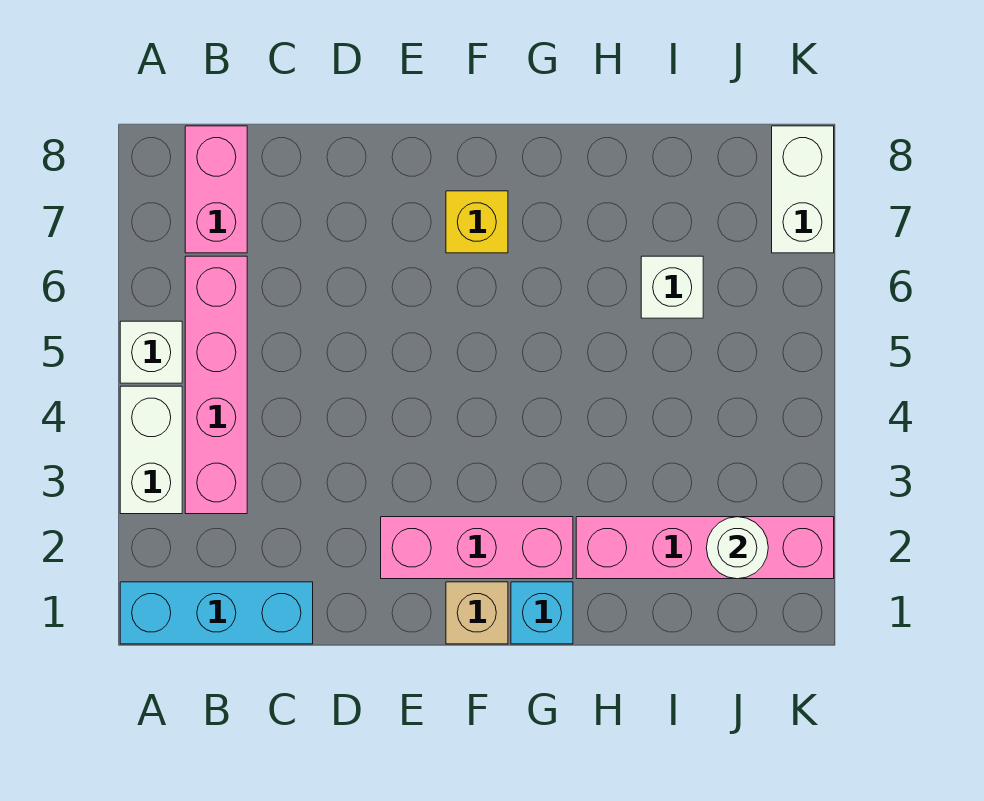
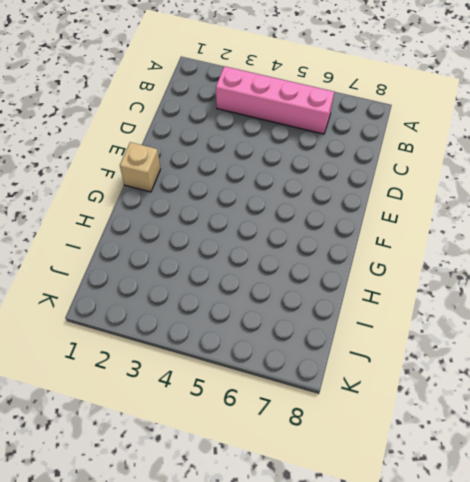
none -> cyan 1x3 brick [120,582,313,644]
none -> white 1x2 brick [120,386,182,514]
none -> white 1x1 brick [120,321,182,383]

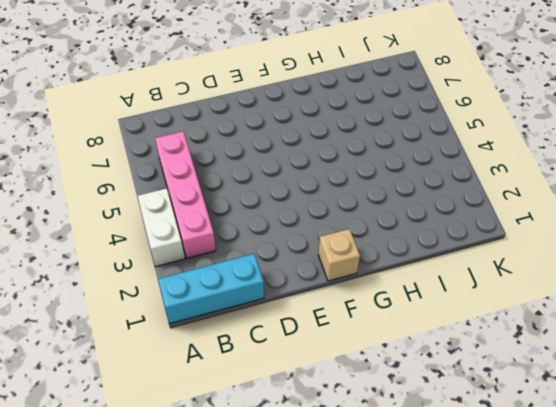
none -> white 1x1 brick [120,321,182,383]
none -> pink 1x2 brick [185,126,247,253]
none -> pink 1x3 brick [381,517,573,579]

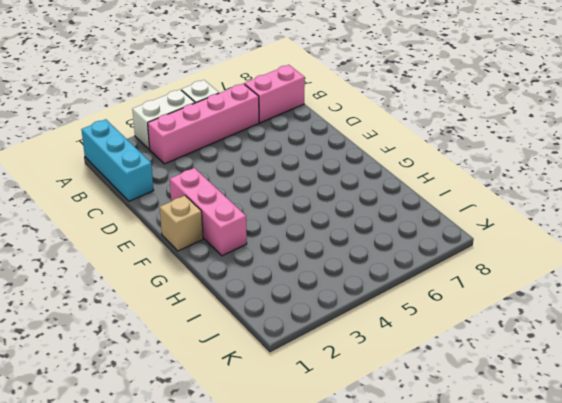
none -> yellow 1x1 brick [446,191,508,253]
none -> cyan 1x1 brick [511,582,573,644]
none -> pink 1x4 brick [576,517,834,579]

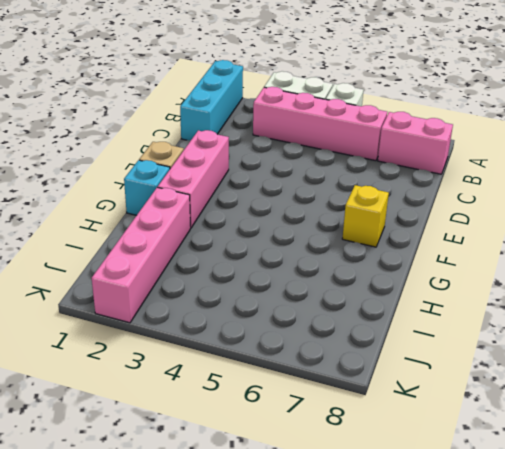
none -> white 1x1 brick [641,256,703,318]
none -> white 1x2 brick [772,126,834,253]
none -> white 1x1 round brick [706,517,768,579]

